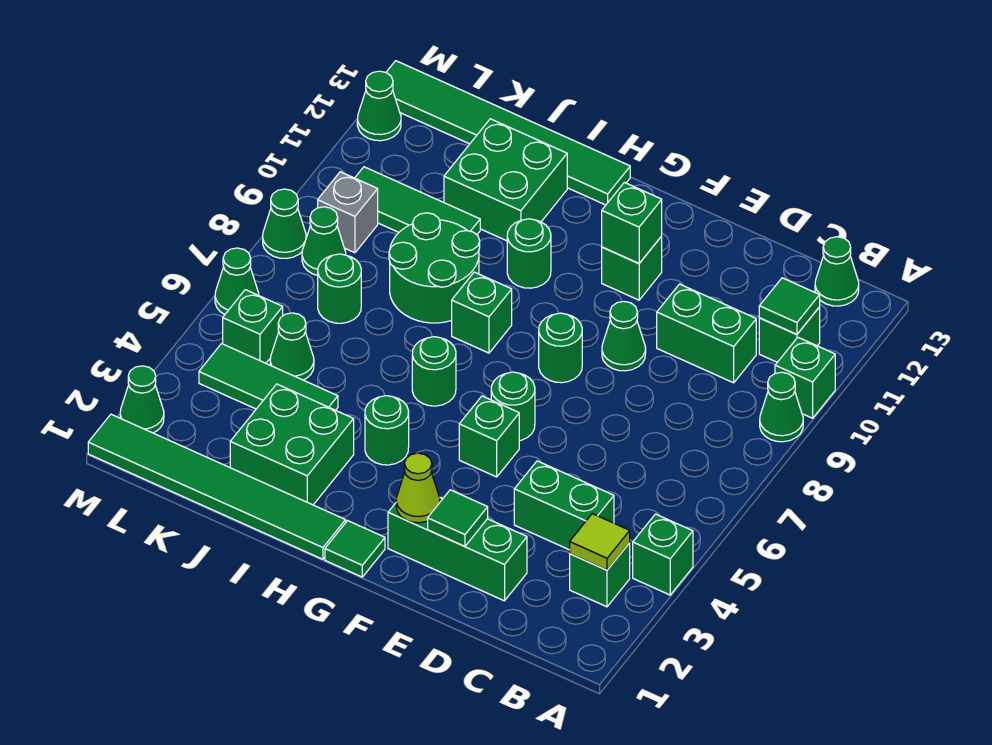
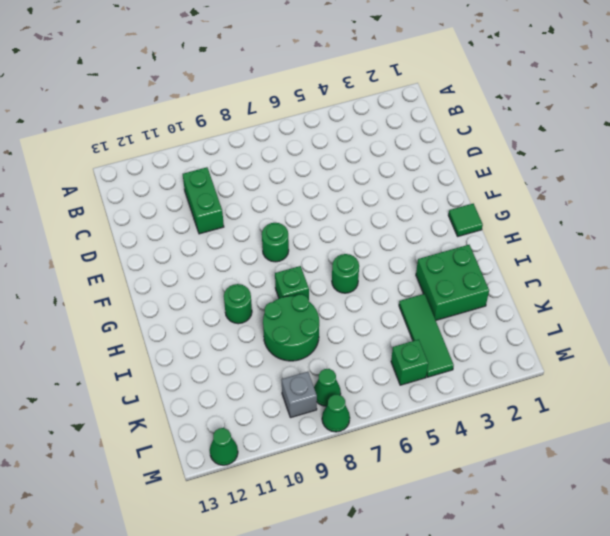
none -> green 1x1 brick [633,514,693,595]
none -> green 1x1 cone [760,372,803,442]
none -> green 1x1 brick [775,338,835,418]
none -> green 1x1 brick [570,543,630,607]

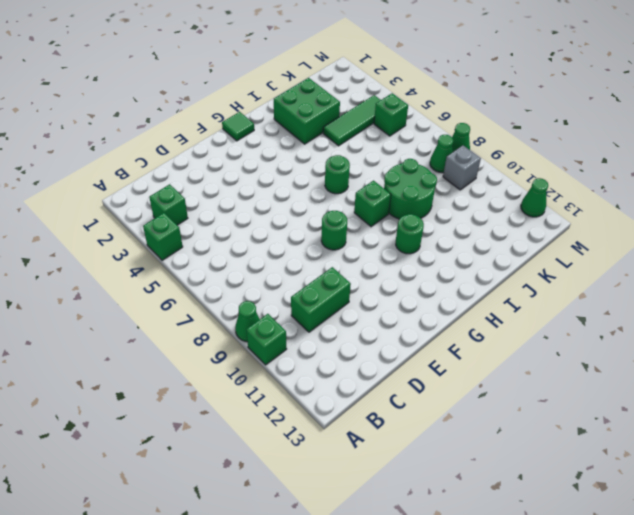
none -> green 1x1 brick [759,307,820,362]
none -> green 1x1 cone [815,237,859,306]
none -> green 1x2 brick [514,461,614,550]
none -> green 1x3 brick [388,498,527,601]

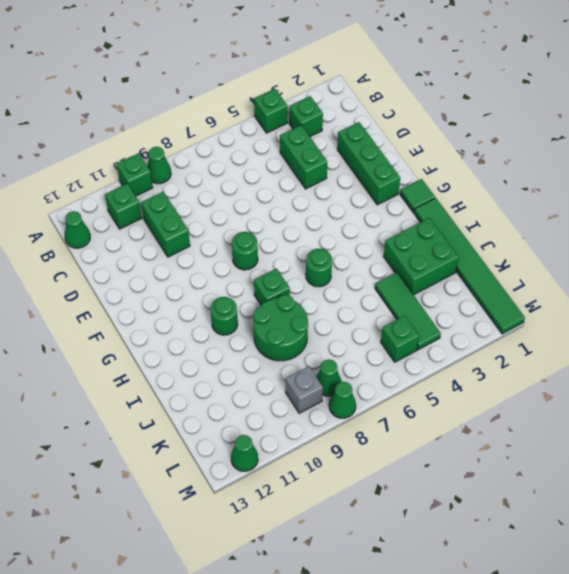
none -> green 1x1 cone [602,301,646,371]
none -> green 1x1 brick [459,396,519,477]
none -> green 1x1 round brick [491,372,535,441]
none -> green 1x1 brick [602,236,662,300]

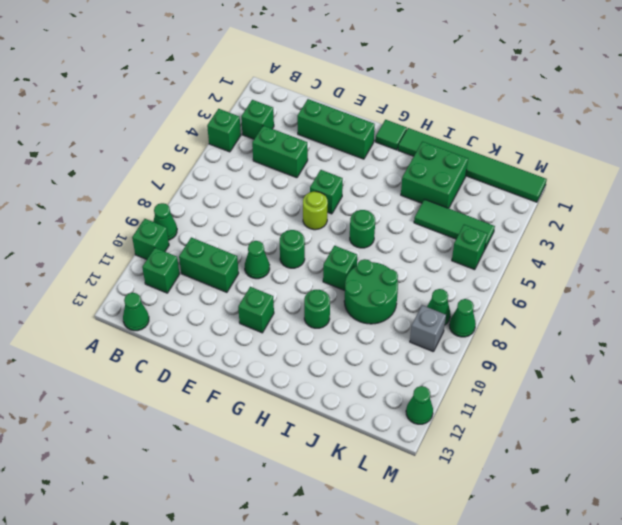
lime 1x1 round brick [303,192,328,230] -> green 1x1 round brick [491,372,535,441]
none -> green 1x1 round brick [365,396,409,465]
none -> green 1x6 tile [386,61,630,205]
none -> green 2x2 brick [444,119,567,241]
none -> green 1x3 tile [355,167,480,235]

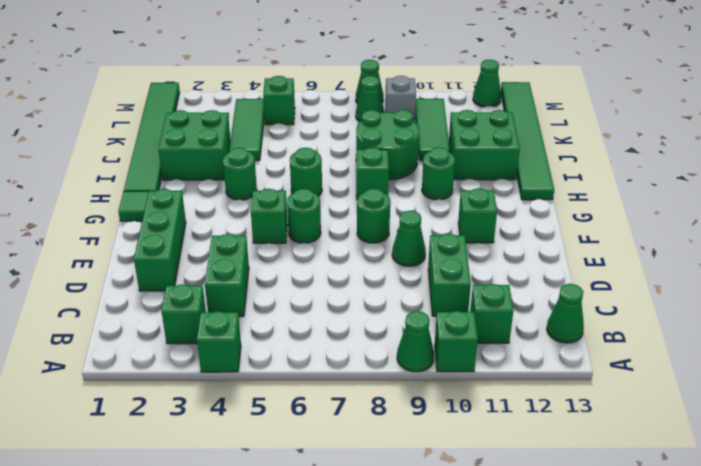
none -> green 1x1 cone [270,313,314,380]
none -> green 1x1 round brick [318,254,361,323]
none -> green 1x1 cone [120,366,164,433]
none -> green 1x1 cone [215,248,259,314]

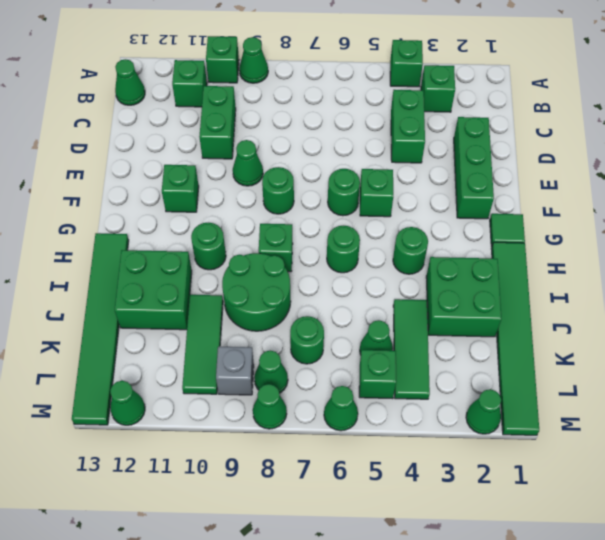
none -> lime 1x1 tile [570,514,630,570]
none -> green 1x1 tile [759,278,820,334]
none -> green 1x1 tile [428,490,488,546]
none -> lime 1x1 cone [396,453,440,523]

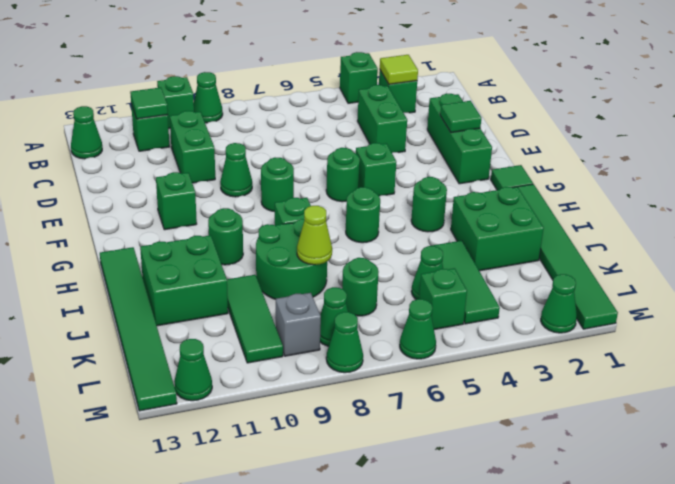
lime 1x1 cone [297,206,332,265] -> lime 1x1 cone moved to [396,453,440,523]
none -> green 1x1 brick [602,182,662,263]

